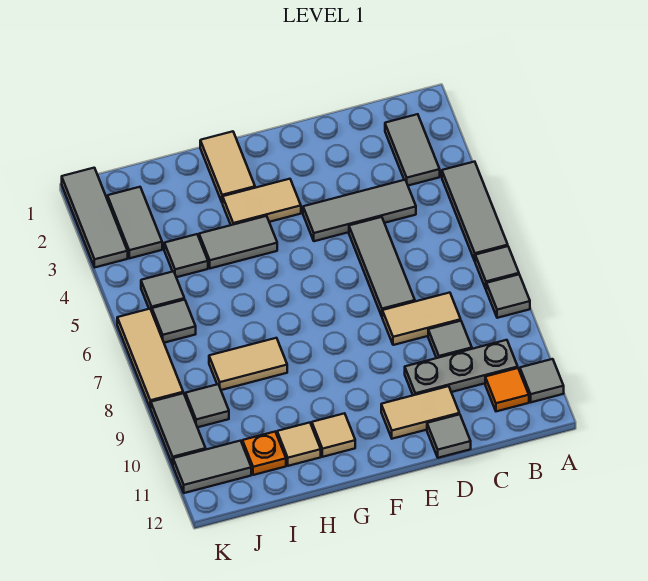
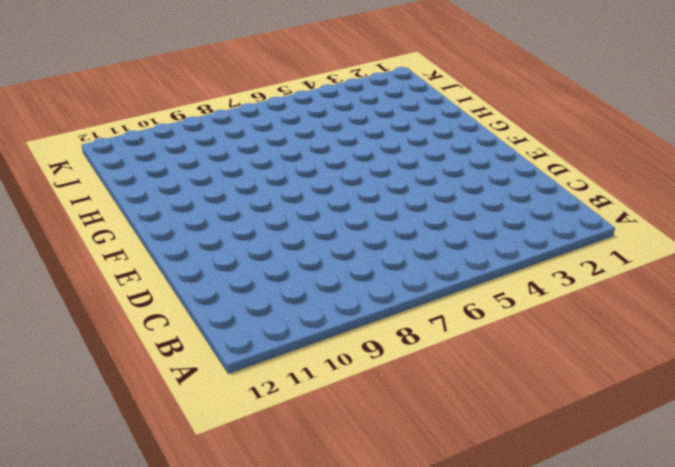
none -> grey 1x3 tile [442,162,508,261]
none -> grey 1x1 tile [475,246,519,289]
none -> grey 1x1 tile [486,275,530,318]

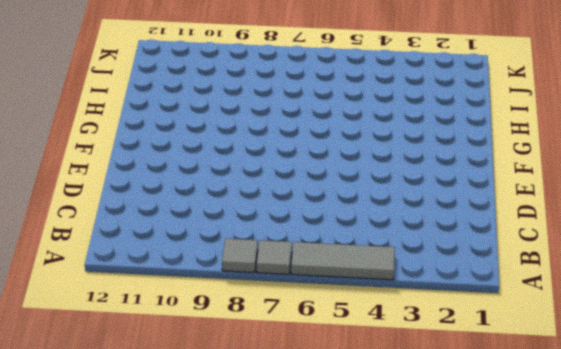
none -> grey 1x1 tile [520,359,564,402]
none -> grey 1x2 tile [385,114,440,186]
none -> grey 1x3 plate [405,340,518,395]

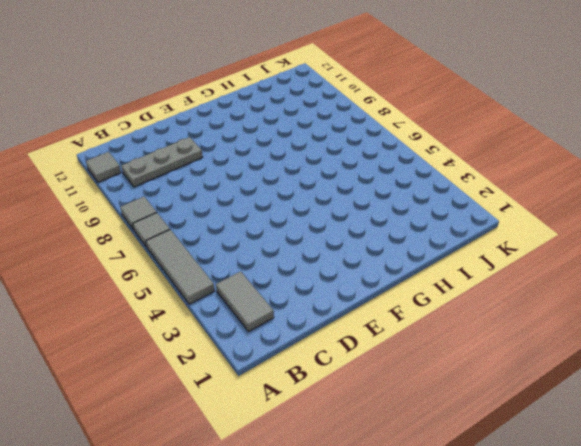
none -> orange 1x1 tile [485,368,529,411]
none -> grey 1x3 tile [303,180,416,241]
none -> tan 1x2 tile [382,293,461,345]

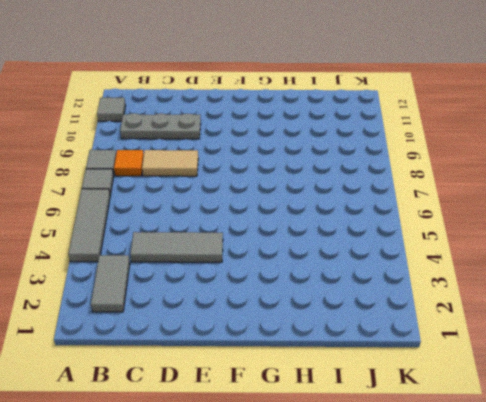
orange 1x1 tile [114,150,144,176] -> orange 1x1 tile moved to [485,368,529,411]
none -> grey 1x1 tile [428,321,472,358]
none -> grey 1x3 tile [349,217,415,316]
none -> tan 1x2 tile [381,386,459,439]

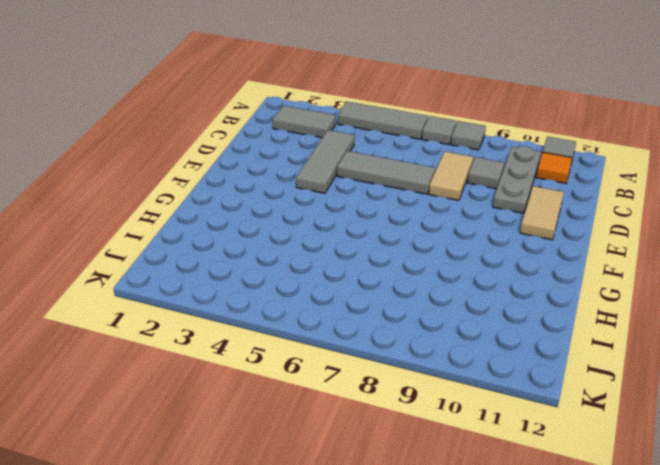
none -> grey 1x1 tile [427,414,471,458]
none -> tan 1x2 tile [223,179,301,225]
none -> tan 1x2 tile [200,131,255,203]

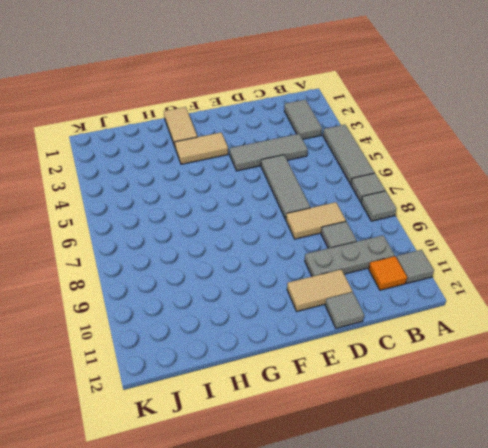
none -> grey 1x2 tile [199,216,277,268]
none -> tan 1x1 tile [312,413,355,457]
none -> tan 1x2 tile [209,338,287,390]

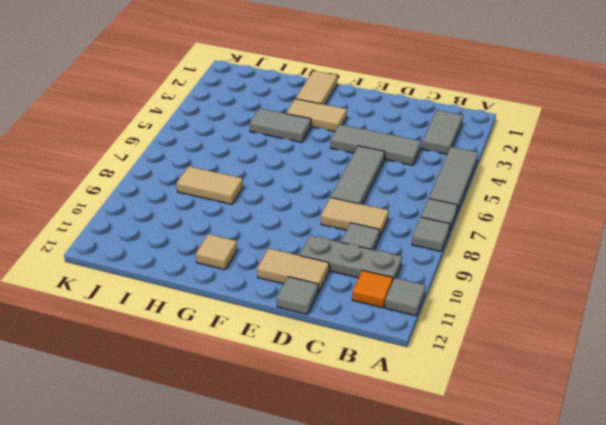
none -> tan 1x1 tile [277,423,321,466]
none -> grey 1x1 tile [164,234,208,277]
none -> orange 1x1 plate [242,432,286,475]

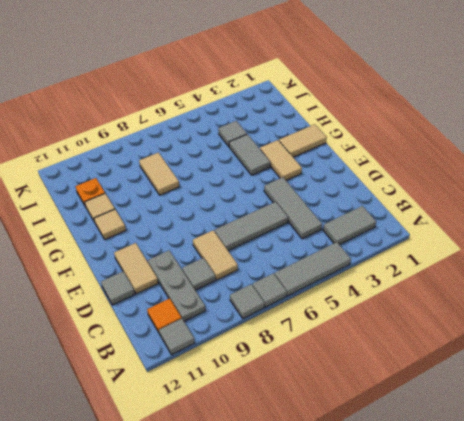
none -> grey 1x2 tile [107,187,162,258]
none -> grey 1x1 tile [141,271,184,311]
none -> grey 1x1 tile [152,300,196,343]

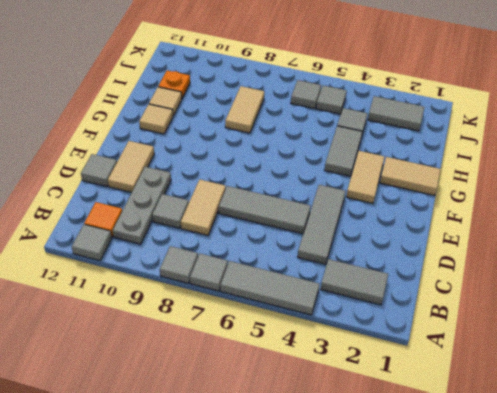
none -> grey 1x1 tile [185,384,229,427]
none -> grey 1x2 tile [173,441,251,493]
none -> grey 1x3 tile [62,168,128,267]

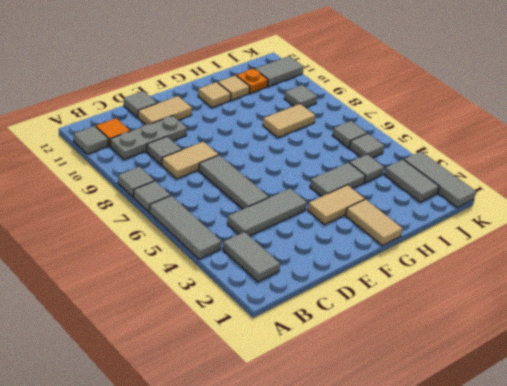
none -> tan 1x3 tile [117,309,183,408]
none -> grey 1x2 tile [150,393,206,465]

